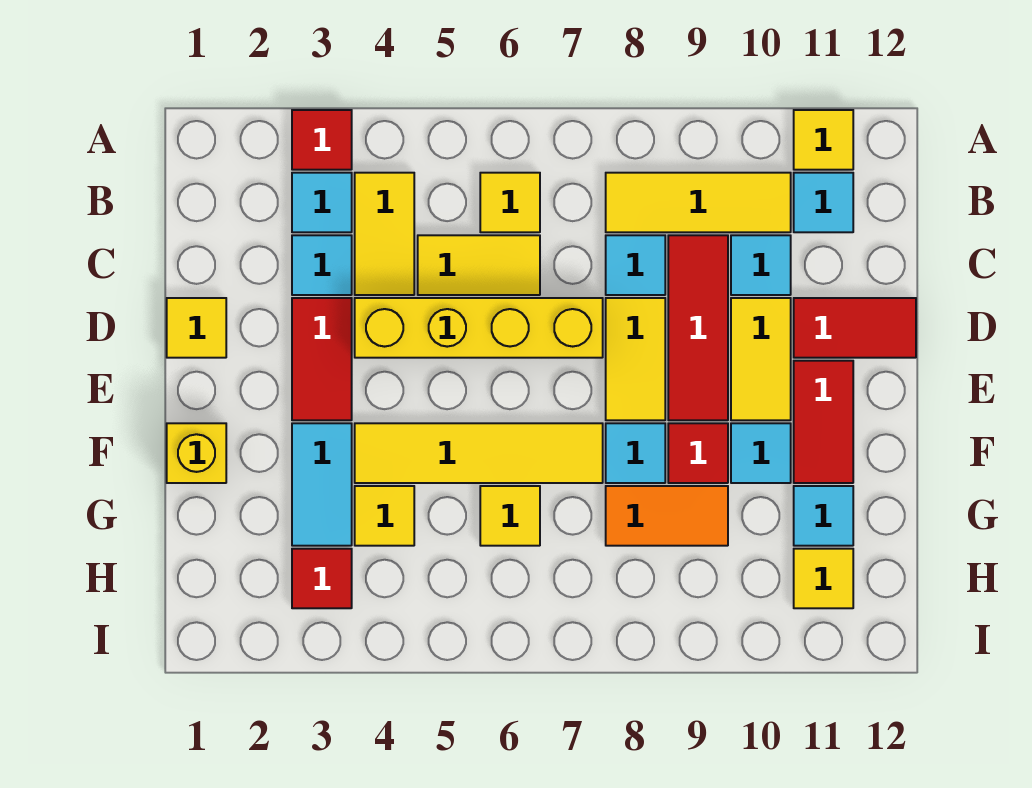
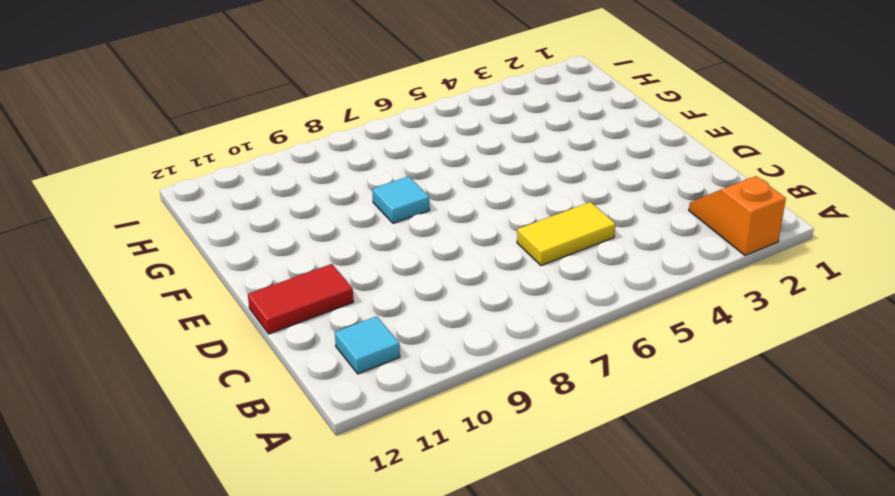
orange 1x2 slope [689,176,786,255] -> none
none -> red 1x1 tile [292,110,352,170]
none -> yellow 1x1 tile [794,110,853,170]
none -> cyan 1x1 tile [292,173,352,232]
none -> yellow 1x2 tile [355,173,414,295]

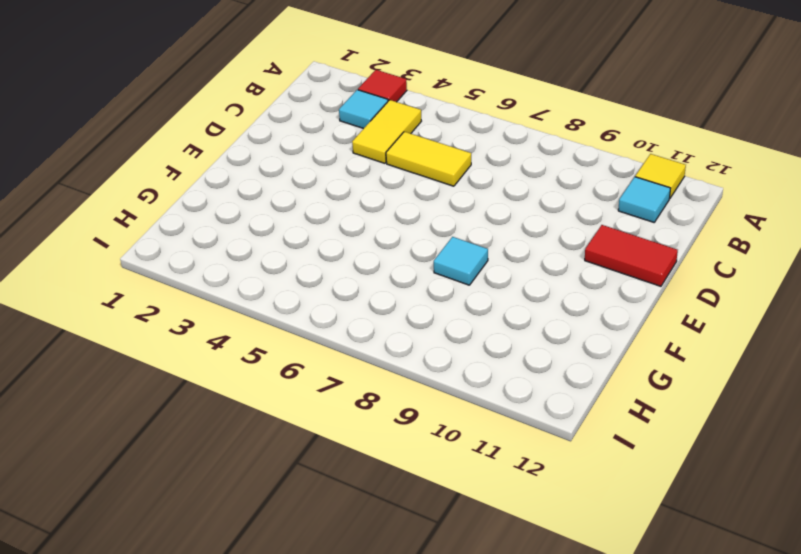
none -> yellow 1x1 tile [480,173,540,232]
none -> yellow 1x3 tile [606,173,791,232]
none -> cyan 1x1 tile [292,235,352,295]
none -> cyan 1x1 tile [606,235,665,295]

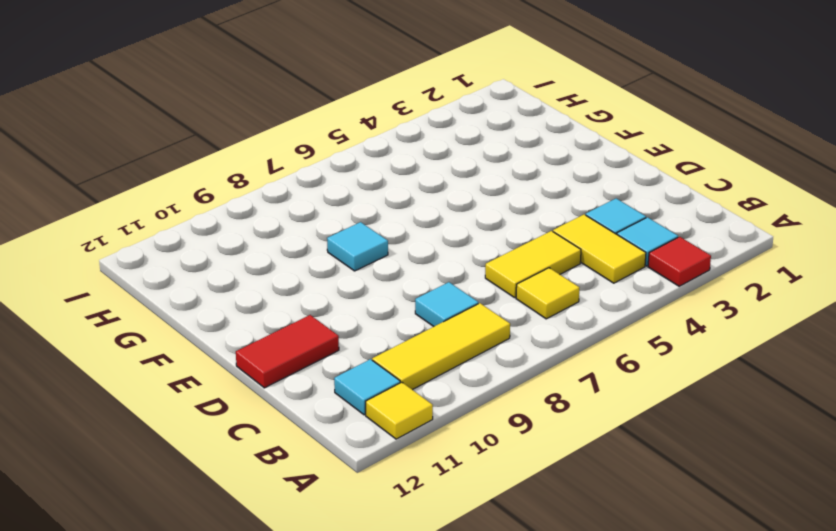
none -> red 1x3 tile [668,235,728,420]
none -> cyan 1x1 tile [731,235,791,295]
none -> yellow 1x1 tile [167,298,226,358]
none -> red 1x2 tile [292,298,352,420]

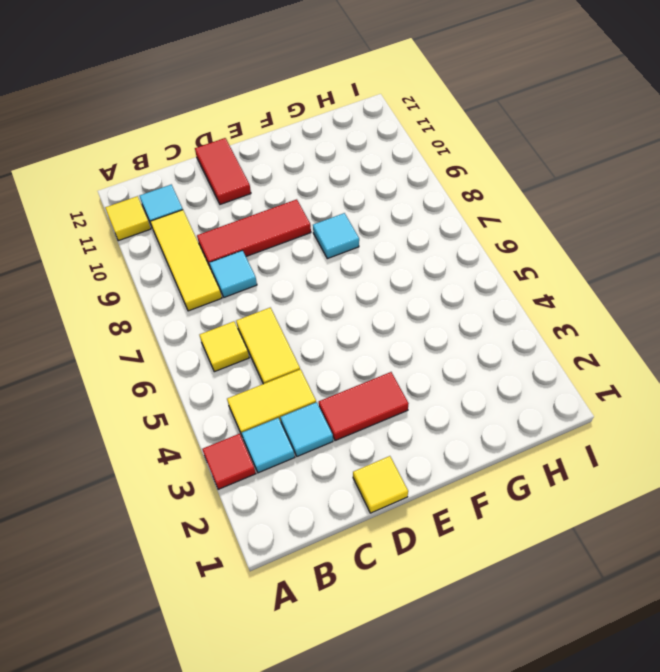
none -> cyan 1x1 tile [731,235,791,295]
none -> yellow 1x4 brick [355,298,603,358]
none -> yellow 1x2 tile [606,298,665,420]
none -> yellow 1x2 tile [731,298,791,420]

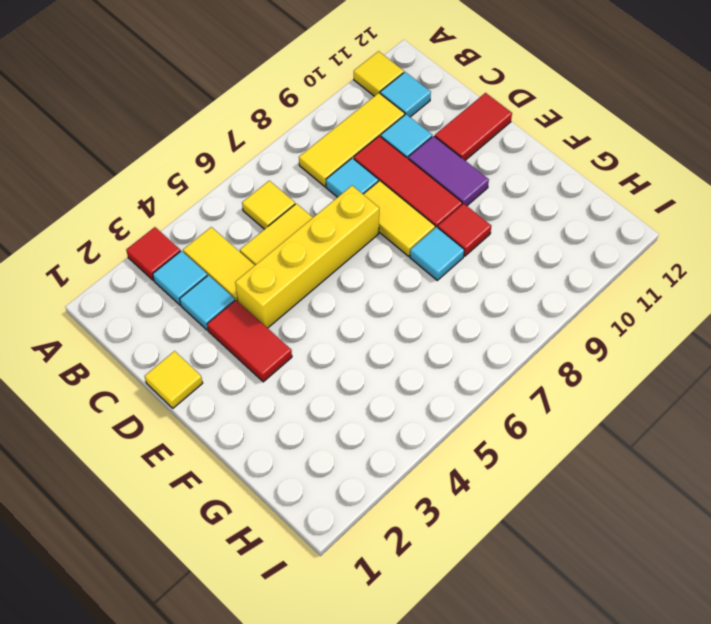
purple 1x2 tile [408,136,489,206] -> yellow 1x2 tile [731,298,791,420]
none -> red 1x2 tile [794,361,853,483]
none -> yellow 1x1 brick [167,423,226,483]
none -> cyan 1x2 tile [292,423,352,546]
none -> yellow 1x4 tile [355,423,603,483]

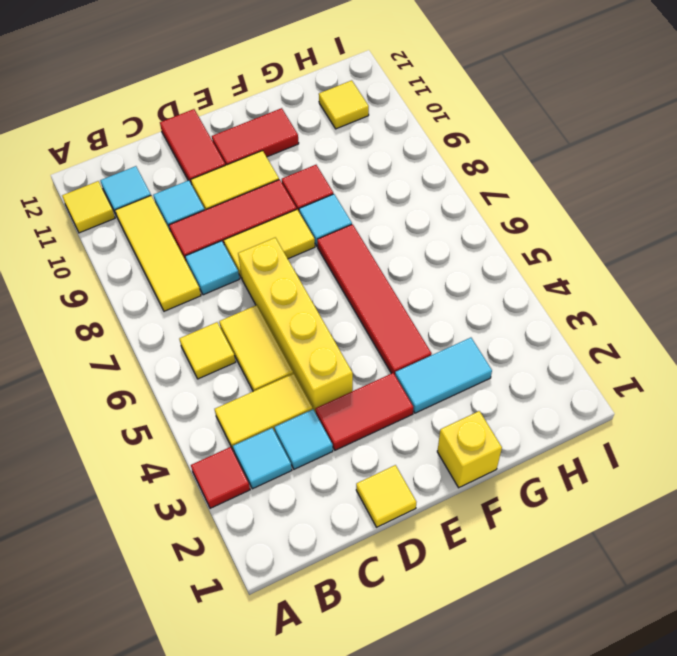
red 1x4 tile [317,224,432,374] -> yellow 1x4 tile [355,423,603,483]
none -> cyan 1x1 tile [731,423,791,483]
none -> yellow 1x1 tile [355,486,414,546]
none -> yellow 1x1 tile [480,486,540,546]
none -> orange 1x2 tile [606,486,728,546]

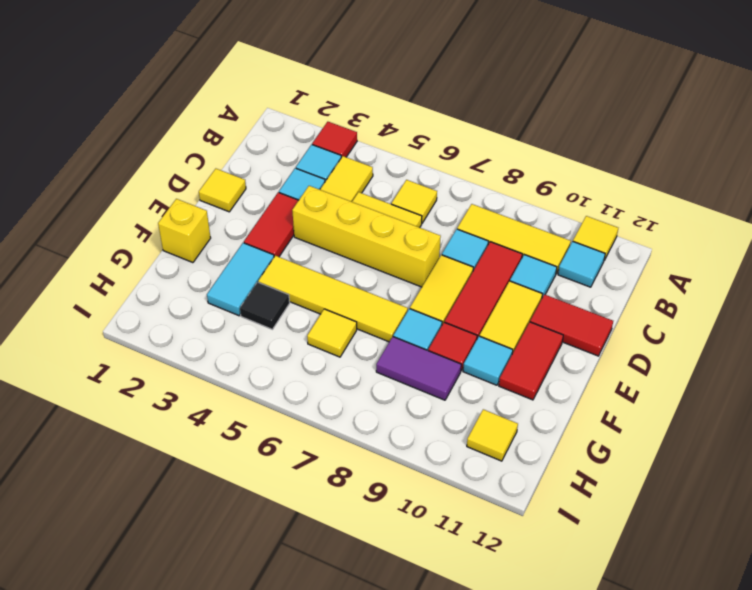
black 1x1 tile [240,282,290,329] -> yellow 1x1 tile [355,486,414,546]
purple 1x2 tile [376,337,461,400] -> orange 1x2 tile [606,486,728,546]
none -> cyan 1x1 tile [794,486,853,546]
none -> red 1x1 tile [292,549,352,608]

